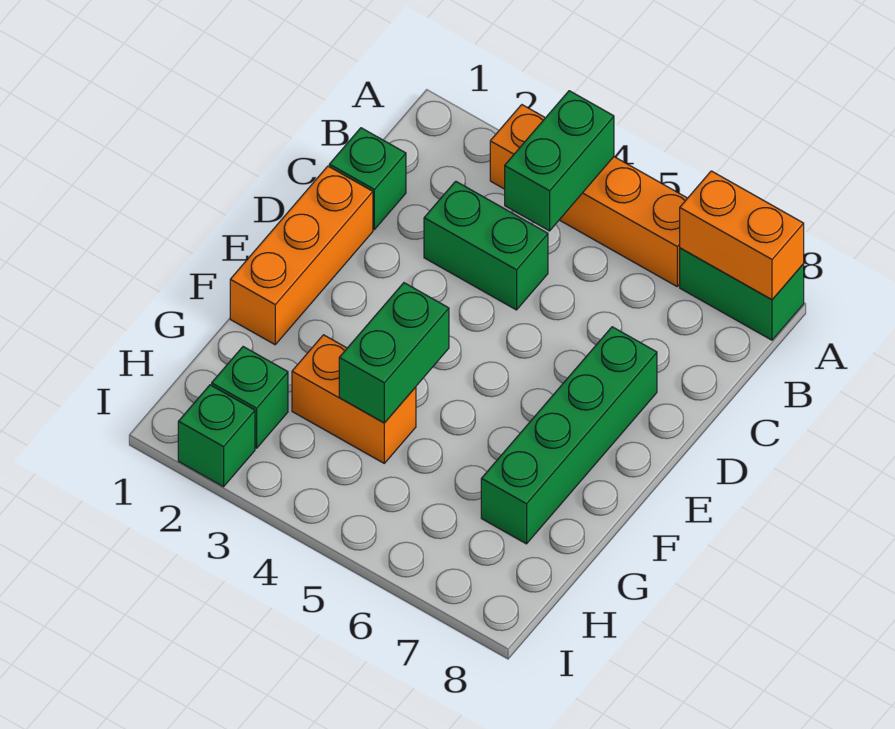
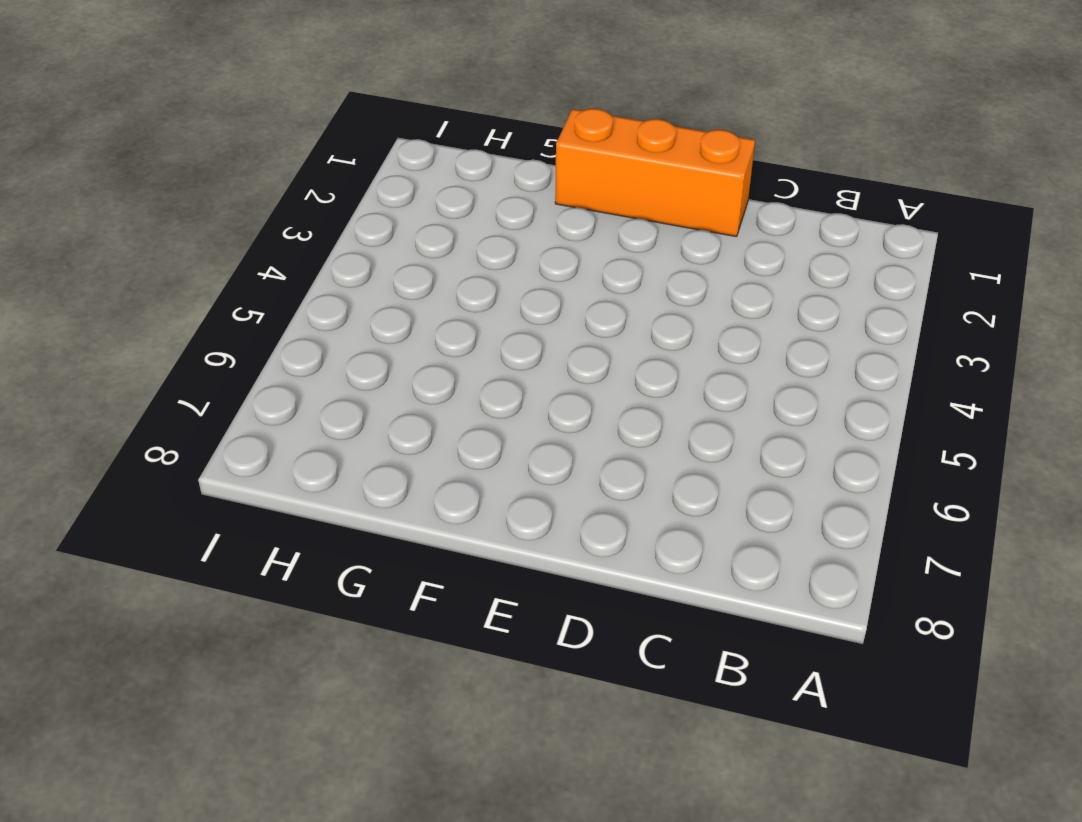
none -> orange 1x4 brick [490,105,687,286]
none -> green 1x2 brick [680,248,804,340]
none -> green 1x1 brick [329,128,406,229]

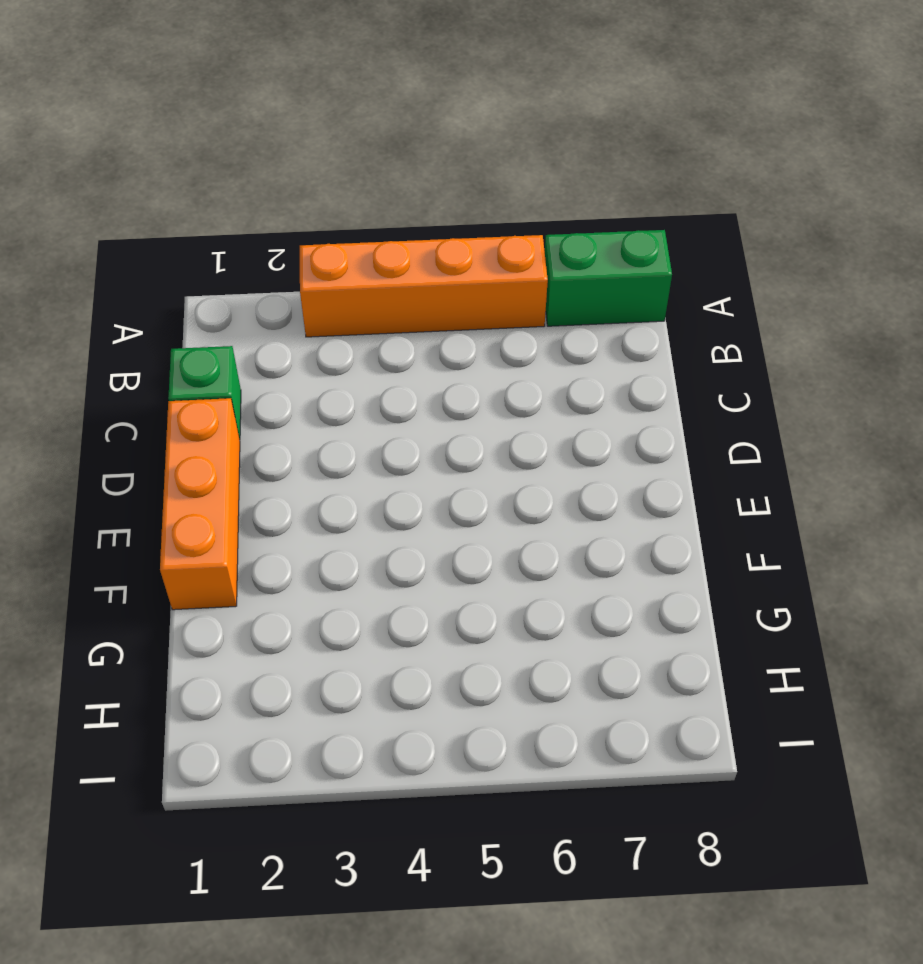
none -> green 1x2 brick [424,181,548,310]
none -> green 1x4 brick [481,327,657,544]
none -> orange 1x2 brick [292,335,416,463]

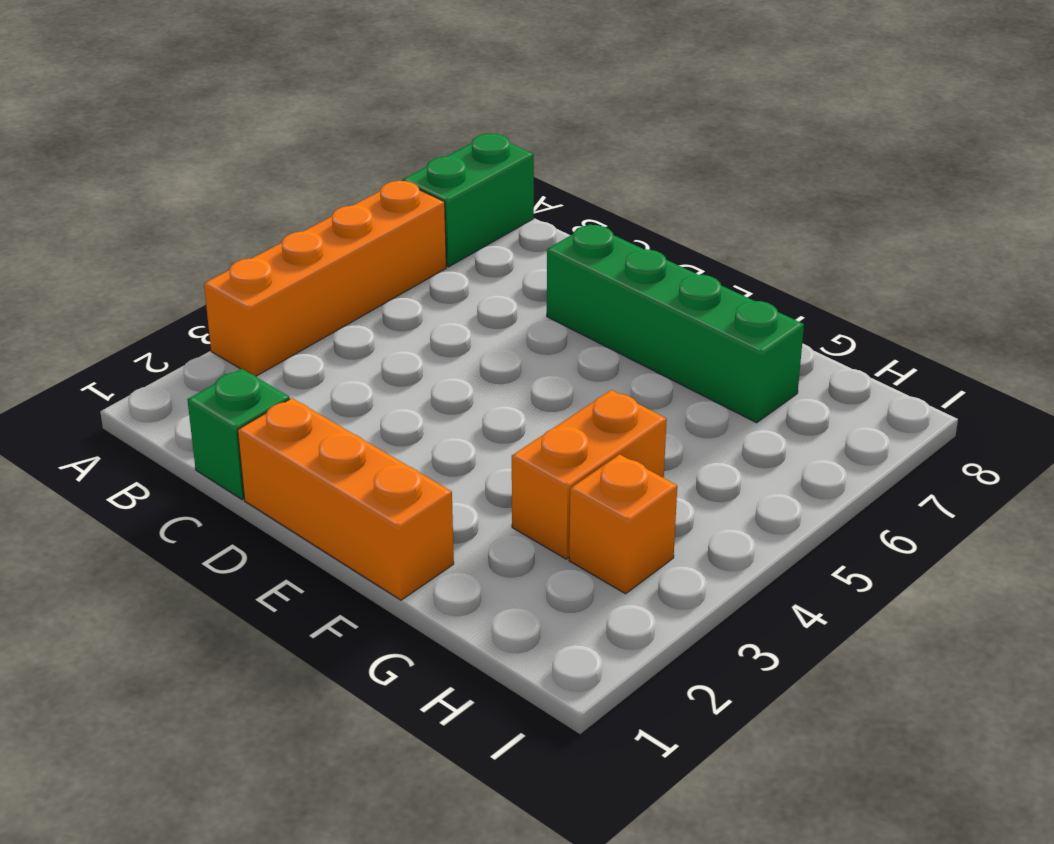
orange 1x1 brick [569,454,677,594] -> none
none -> green 1x2 brick [424,181,548,310]
none -> green 1x1 brick [212,347,288,448]
none -> green 1x1 brick [178,385,255,487]

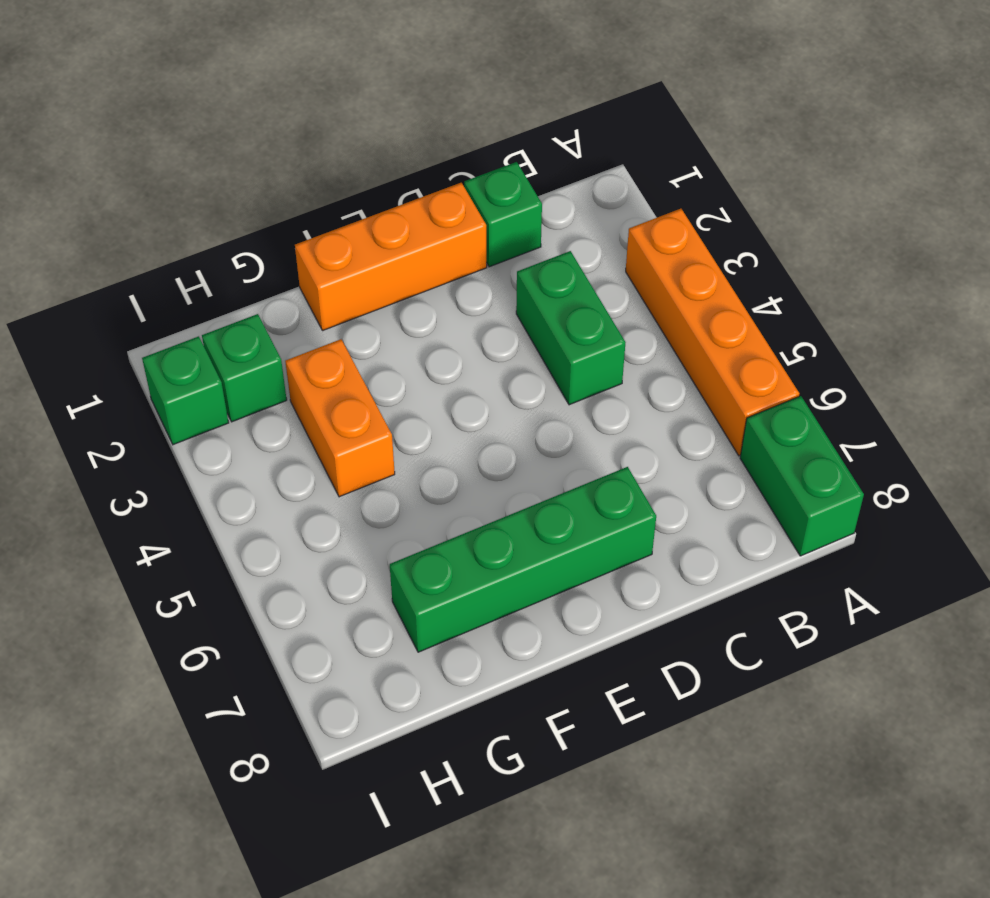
none -> green 1x2 brick [505,91,614,231]
none -> orange 1x2 brick [680,171,804,300]
none -> green 1x2 brick [339,283,449,423]

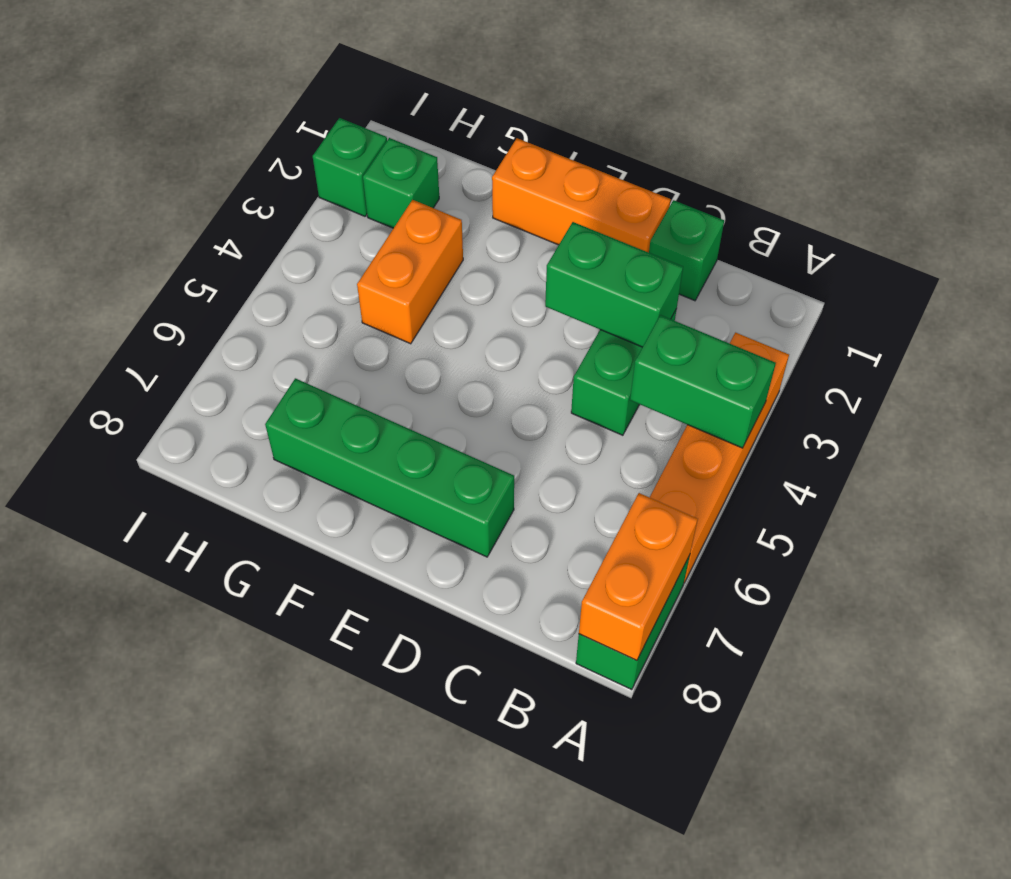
green 1x2 brick [545,222,683,347] -> green 1x2 brick moved to [339,283,449,423]

